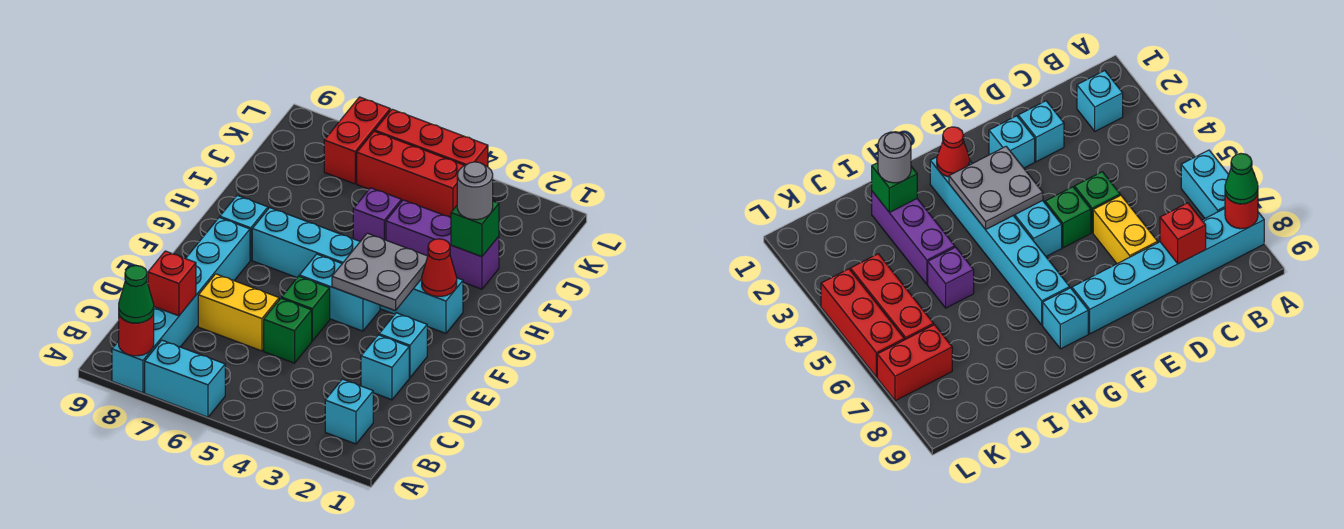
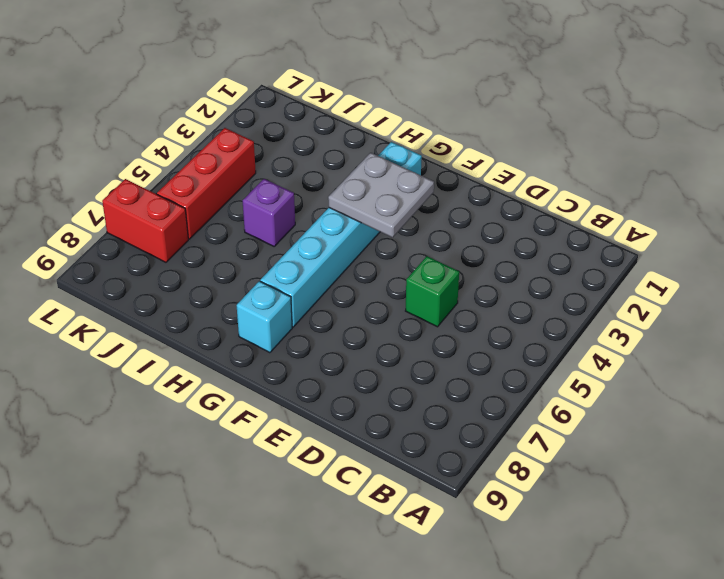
none -> cyan 1x2 brick [145,340,225,417]
none -> cyan 1x6 brick [112,218,250,393]
none -> cyan 1x1 brick [325,379,373,444]

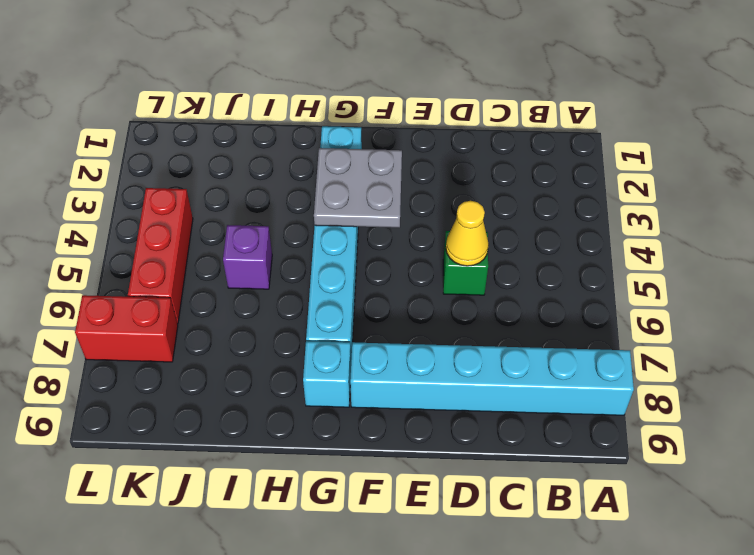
yellow 1x1 cone [446,201,489,266] -> none
none -> cyan 1x2 brick [145,340,225,417]
none -> cyan 1x1 brick [325,379,373,444]
none -> cyan 1x1 brick [361,335,409,400]

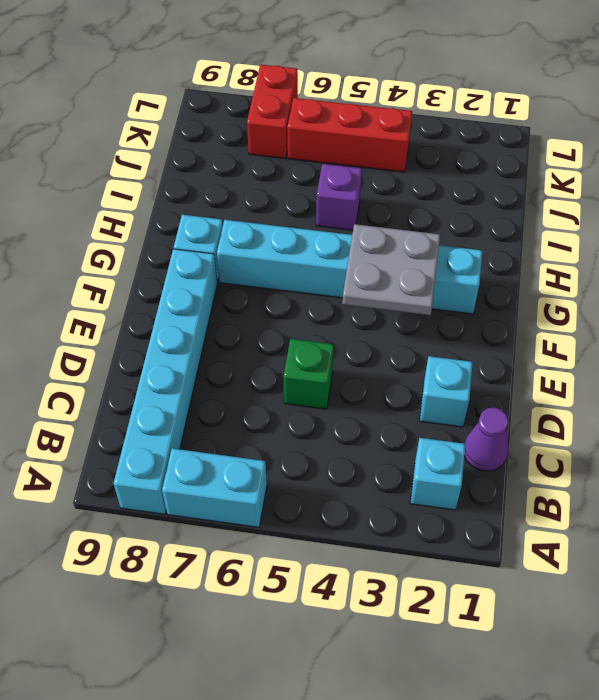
purple 1x1 cone [464,407,509,471] -> none
none -> yellow 1x2 brick [198,274,279,351]
none -> cyan 1x1 brick [379,313,427,378]
none -> green 1x1 brick [282,276,330,341]

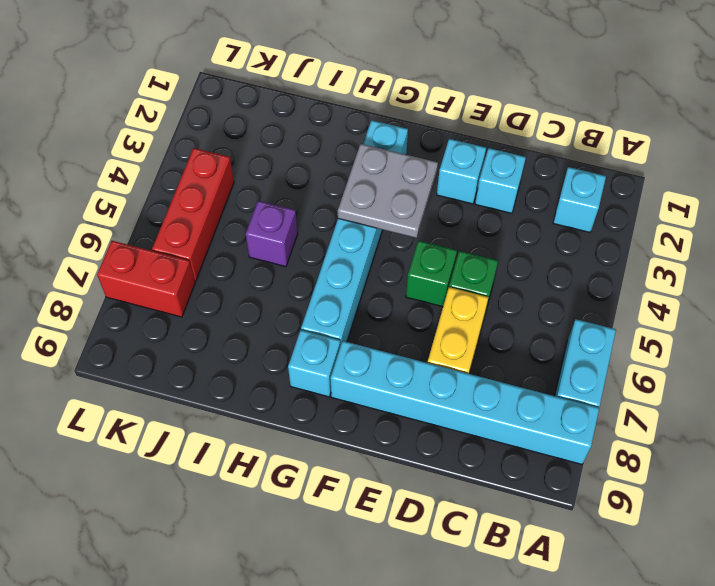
none -> cyan 1x2 brick [299,254,380,331]
none -> purple 1x3 brick [386,200,499,289]
none -> red 1x3 brick [375,109,488,167]

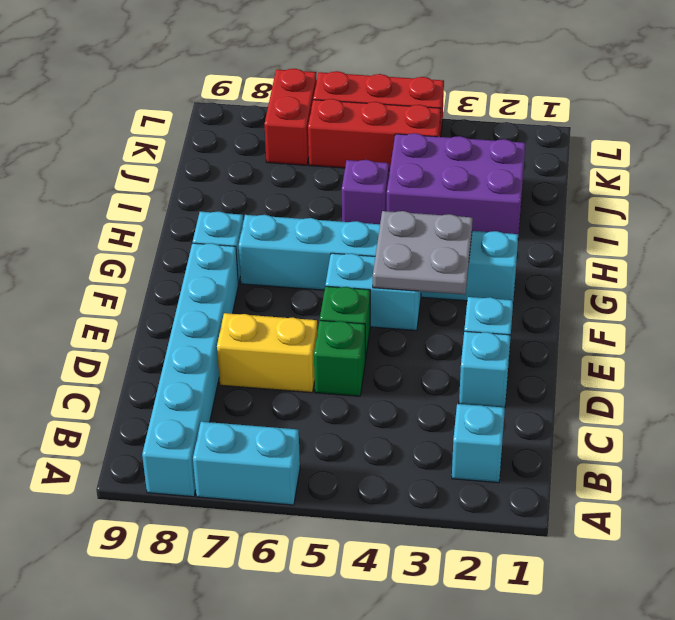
purple 2x3 brick [387,133,526,236] -> purple 1x3 brick [386,200,499,289]
none -> red 1x1 round brick [119,313,154,356]
none -> red 1x1 brick [148,251,196,316]
none -> red 1x1 cone [422,239,457,296]

